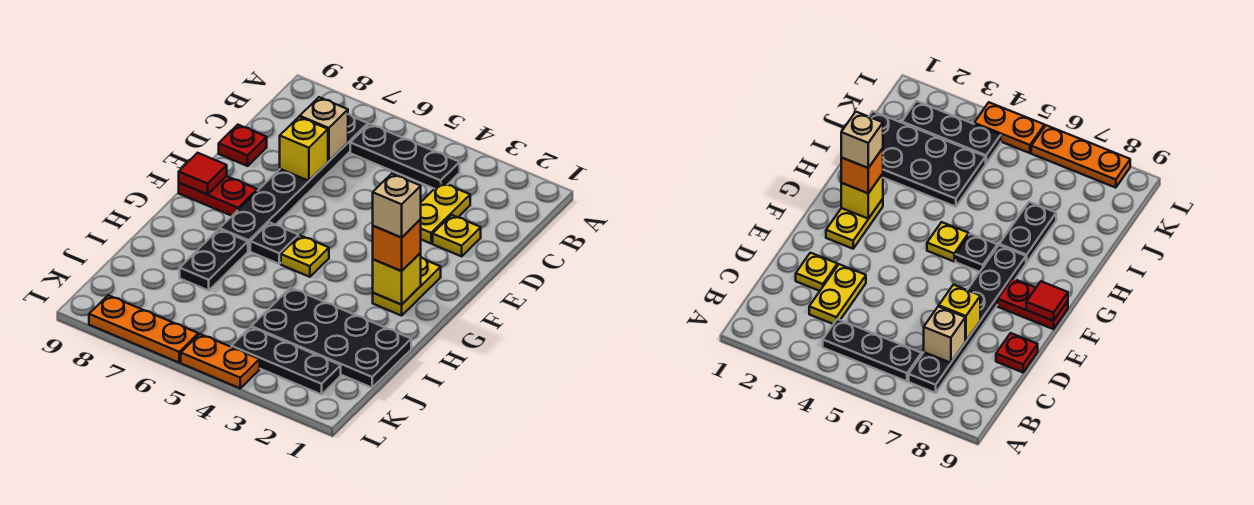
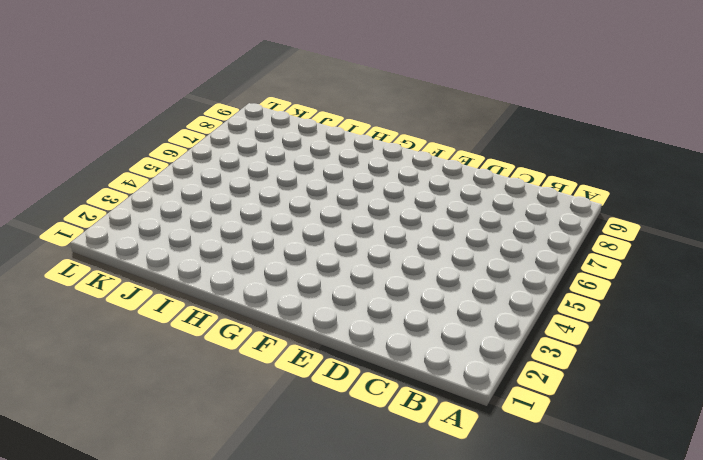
none -> black 1x3 plate [350,124,460,189]
none -> black 1x6 plate [220,114,368,251]
none -> yellow 1x2 plate [421,182,470,243]

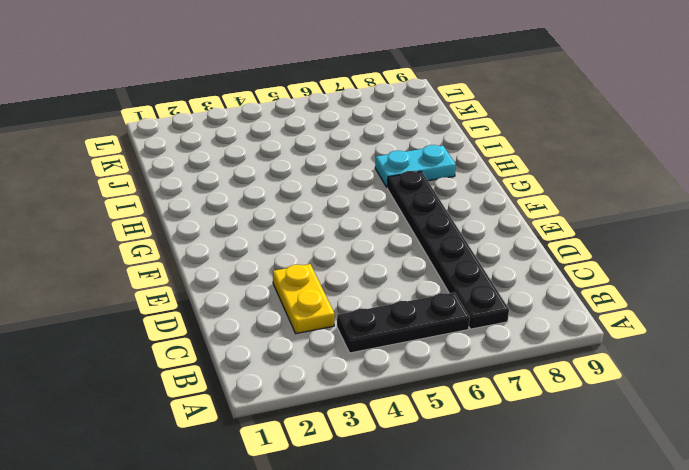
cyan 1x2 plate [375,145,456,187] -> black 1x2 plate [180,229,248,290]
none -> yellow 1x1 plate [433,215,481,256]
none -> red 1x1 plate [219,125,267,166]
none -> yellow 1x2 plate [373,258,441,316]

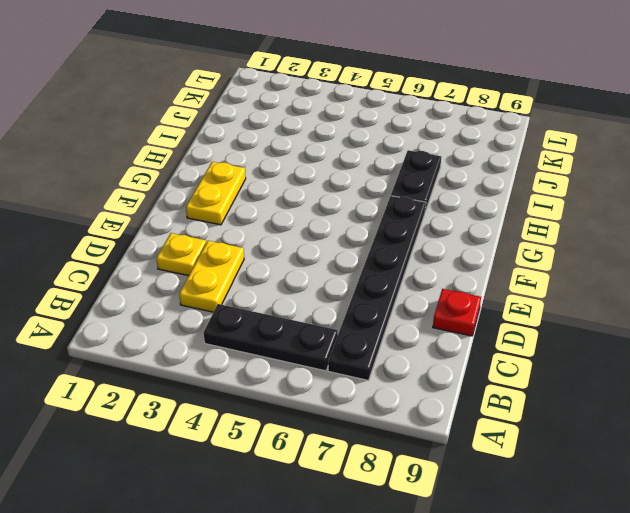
none -> red 1x2 plate [179,176,257,216]
none -> yellow 1x1 plate [281,235,329,277]
none -> black 1x1 plate [250,222,298,264]

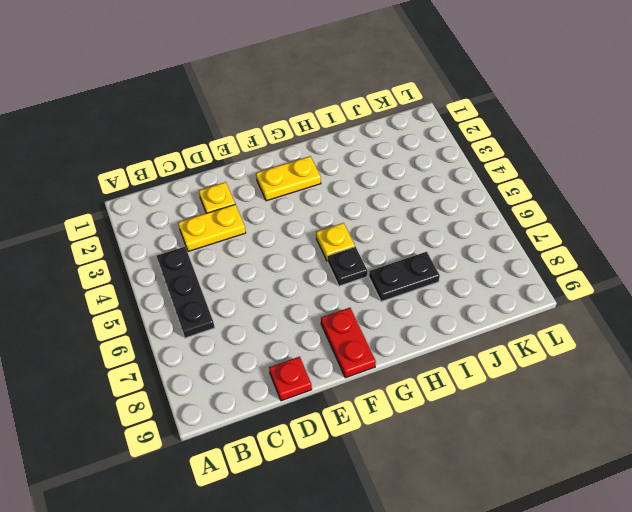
none -> black 1x6 plate [220,114,368,251]
none -> black 2x4 plate [251,288,411,388]
none -> black 1x3 plate [231,327,341,395]

